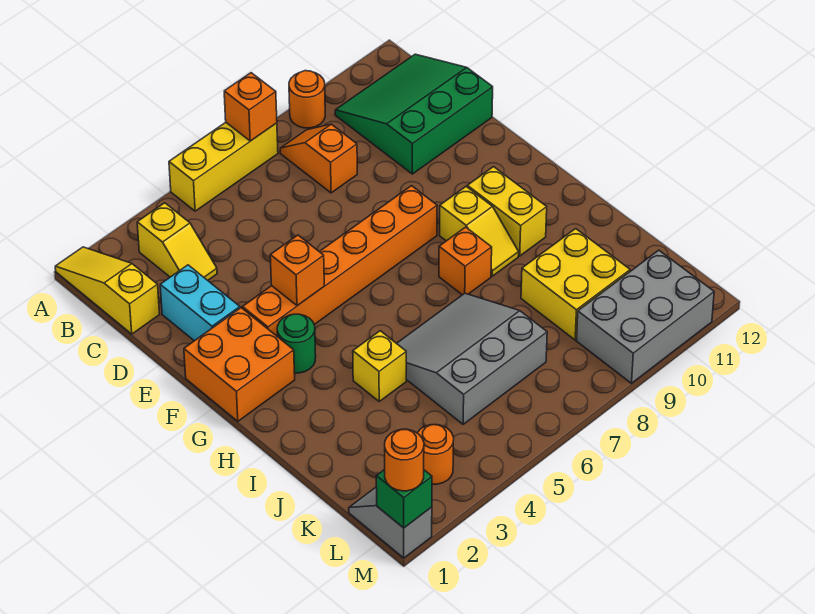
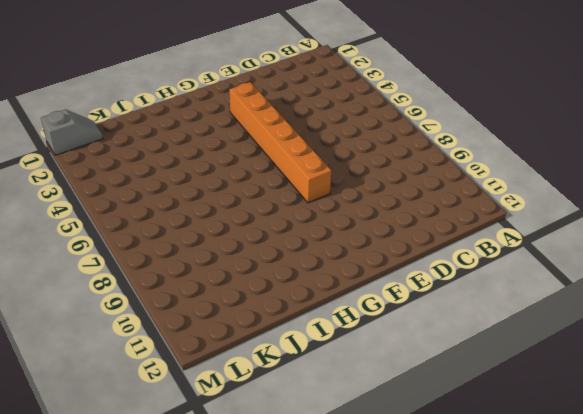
none -> yellow 1x3 slope [55,247,160,334]
none -> yellow 1x3 brick [169,122,278,211]
none -> orange 1x1 round brick [289,71,325,128]

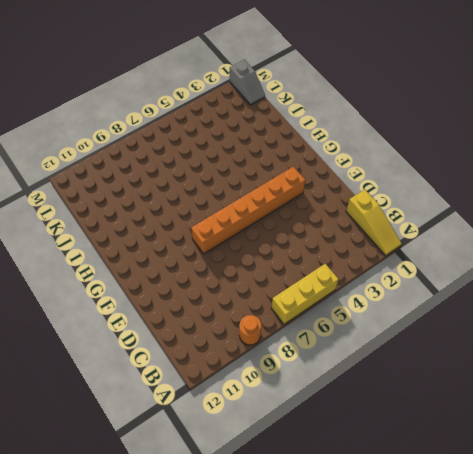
none -> yellow 1x2 slope [137,203,217,280]
none -> orange 1x2 slope [280,124,357,193]
none -> green 3x3 slope [335,54,493,174]

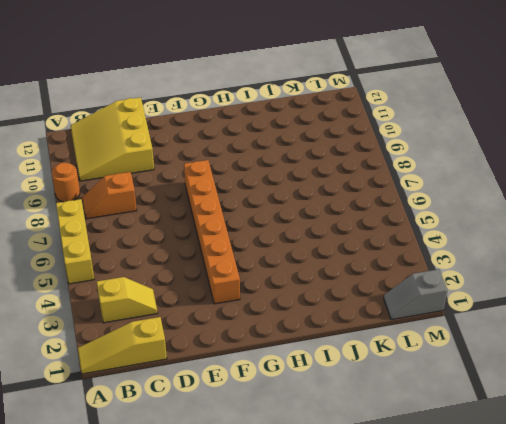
yellow 3x3 slope [70,97,154,181] -> green 3x3 slope [335,54,493,174]
none -> cyan 1x2 brick [160,265,240,341]
none -> orange 2x2 brick [184,308,295,421]
none -> green 1x1 round brick [277,314,316,373]

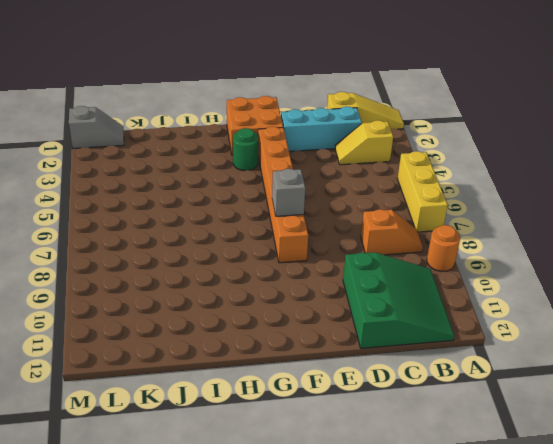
cyan 1x3 brick [281,106,362,151] -> cyan 1x2 brick [160,265,240,341]
grey 1x1 brick [272,169,305,216] -> none
none -> yellow 1x2 slope [440,187,519,276]
none -> yellow 1x2 brick [467,167,547,256]
none -> orange 1x1 brick [439,227,492,295]

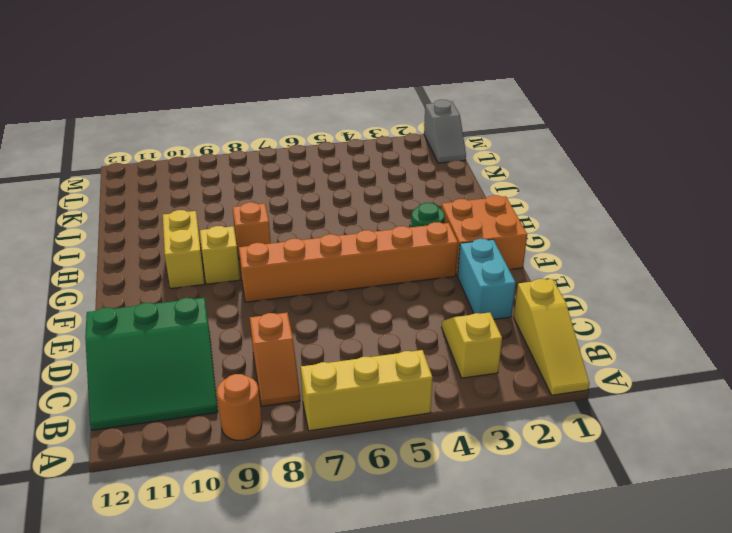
none -> yellow 1x1 brick [353,331,406,401]
none -> grey 3x3 slope [397,293,547,424]
none -> yellow 2x2 brick [521,229,630,340]

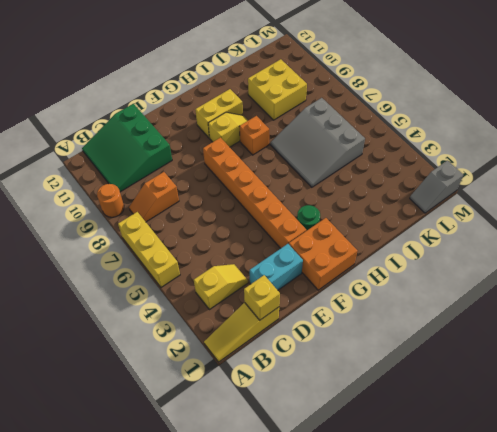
yellow 1x1 brick [244,275,280,320] -> yellow 1x1 brick moved to [353,331,406,401]
none -> orange 1x1 round brick [417,425,454,484]
none -> grey 2x3 brick [577,250,714,383]
none -> orange 1x1 brick [224,73,277,141]

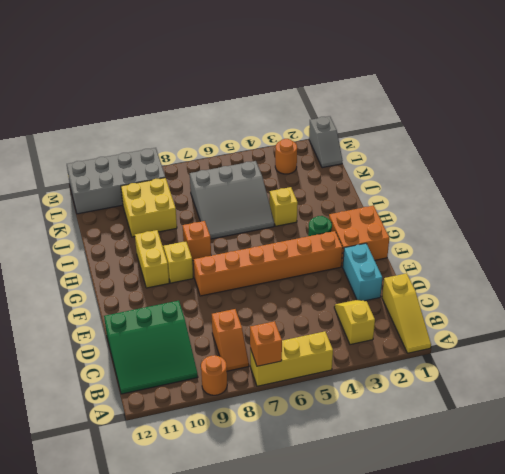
grey 2x4 brick [67,148,165,214] -> grey 2x3 brick [577,250,714,383]
none -> orange 1x1 brick [270,235,324,306]
none -> green 1x1 brick [376,469,432,528]
none -> orange 1x1 round brick [385,429,424,491]

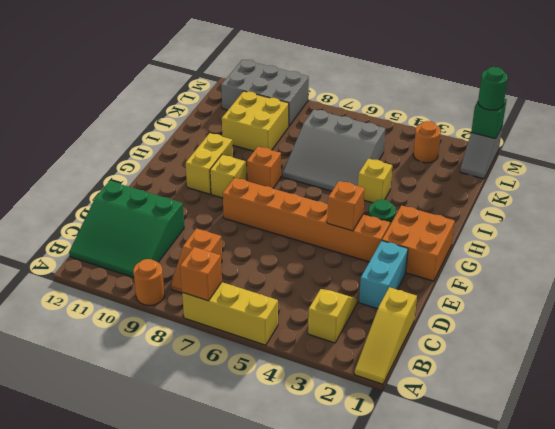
green 1x1 round brick [478,67,508,110] -> orange 1x1 round brick [385,429,424,491]

